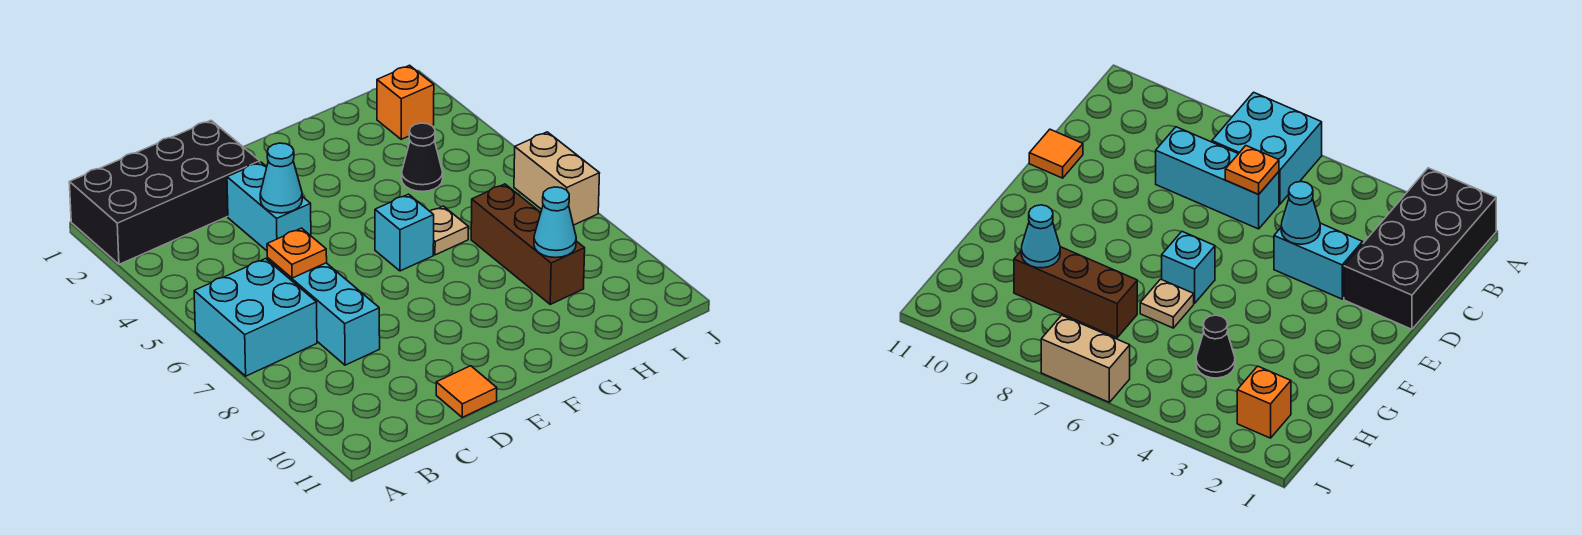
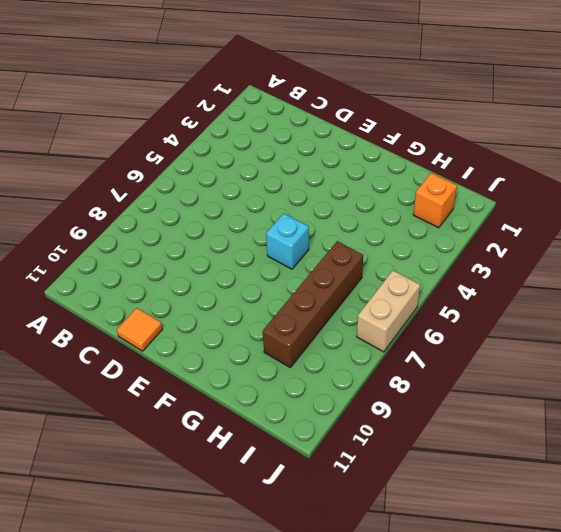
brown 1x4 brick [263,241,363,367] -> brown 1x3 brick [471,184,585,304]
none -> black 2x4 brick [69,120,260,264]
none -> cyan 2x2 brick [194,259,317,376]
none -> cyan 1x3 brick [267,258,380,365]

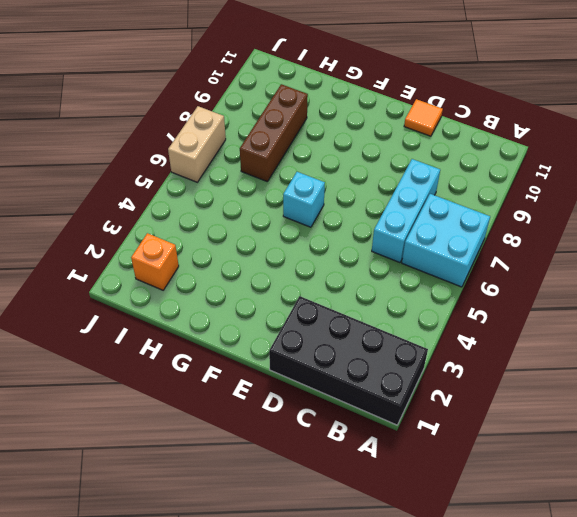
none -> cyan 1x2 brick [227,162,311,251]
none -> tan 1x1 plate [430,206,469,255]
none -> black 1x1 cone [402,123,443,192]

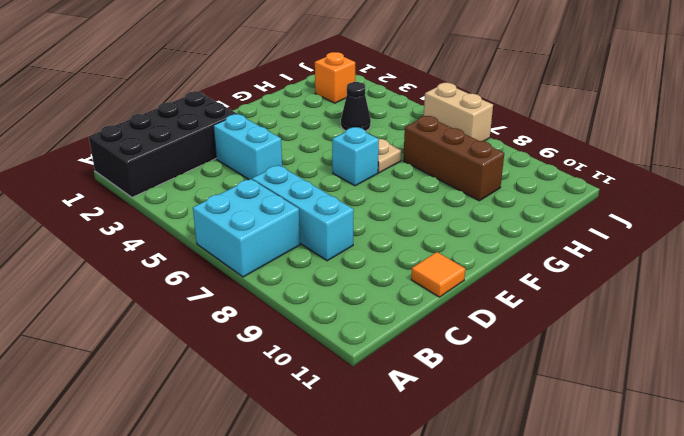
none -> orange 1x1 plate [267,228,327,278]
none -> cyan 1x1 cone [260,143,302,213]
none -> cyan 1x1 cone [534,187,576,258]

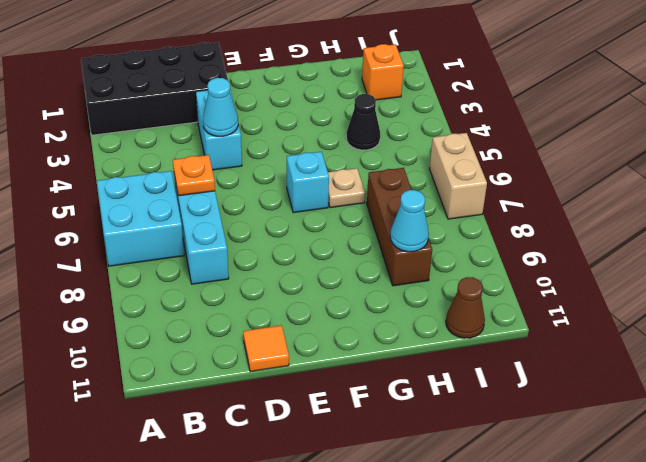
brown 1x1 cone [446,277,485,338] -> none

